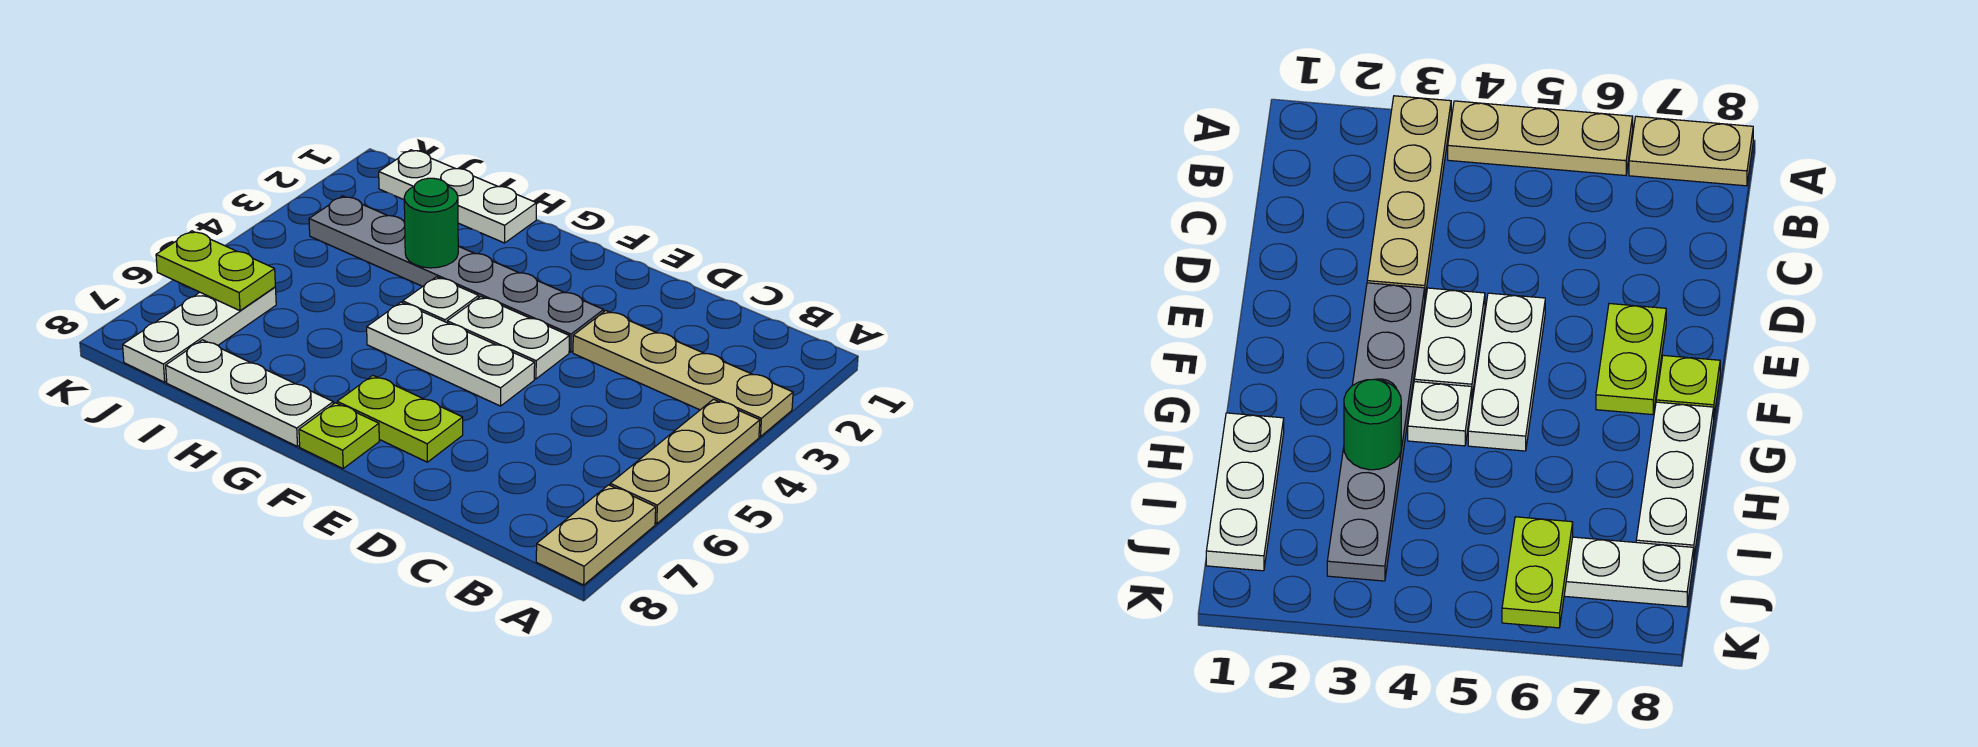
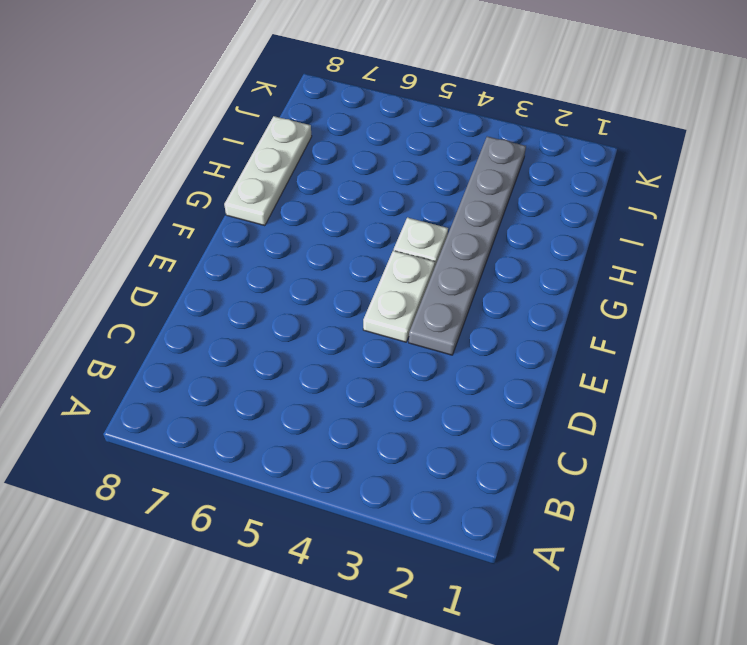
none -> tan 1x4 plate [573,311,793,437]
none -> tan 1x3 plate [610,399,760,524]
none -> tan 1x2 plate [536,485,656,585]

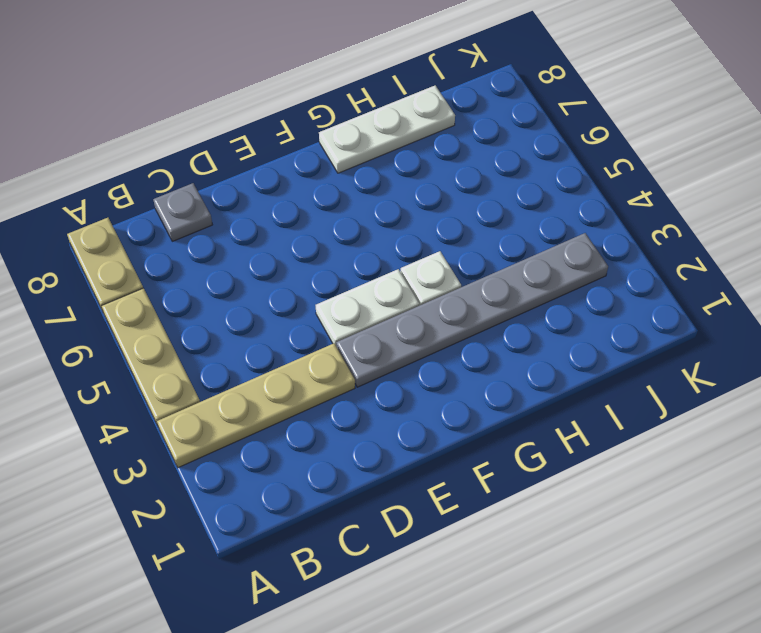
grey 1x1 plate [153,183,212,241] -> none
none -> white 1x3 plate [367,302,535,406]
none -> lime 1x2 plate [337,376,463,462]
none -> lime 1x1 plate [299,403,379,468]

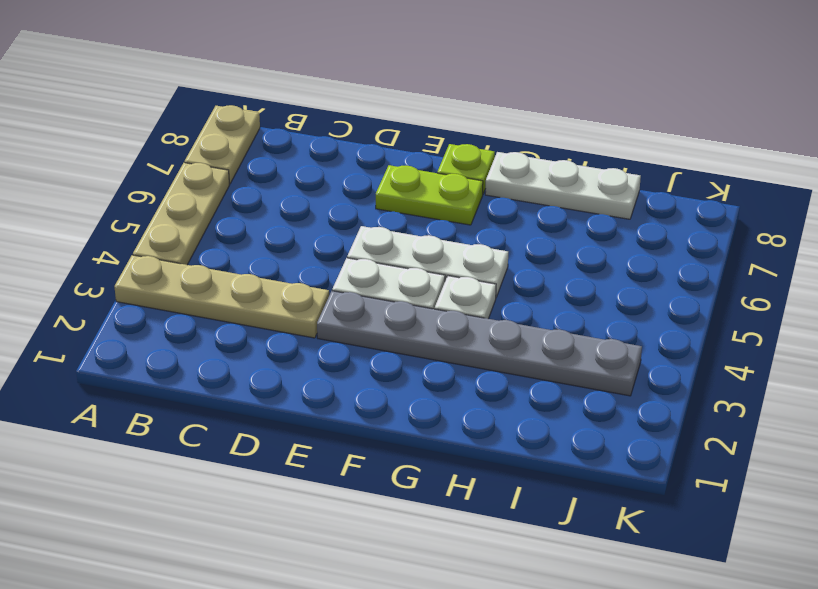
none -> white 1x3 plate [379,150,536,243]
none -> white 1x3 plate [123,287,276,382]
none -> green 1x1 round brick [404,178,458,268]

